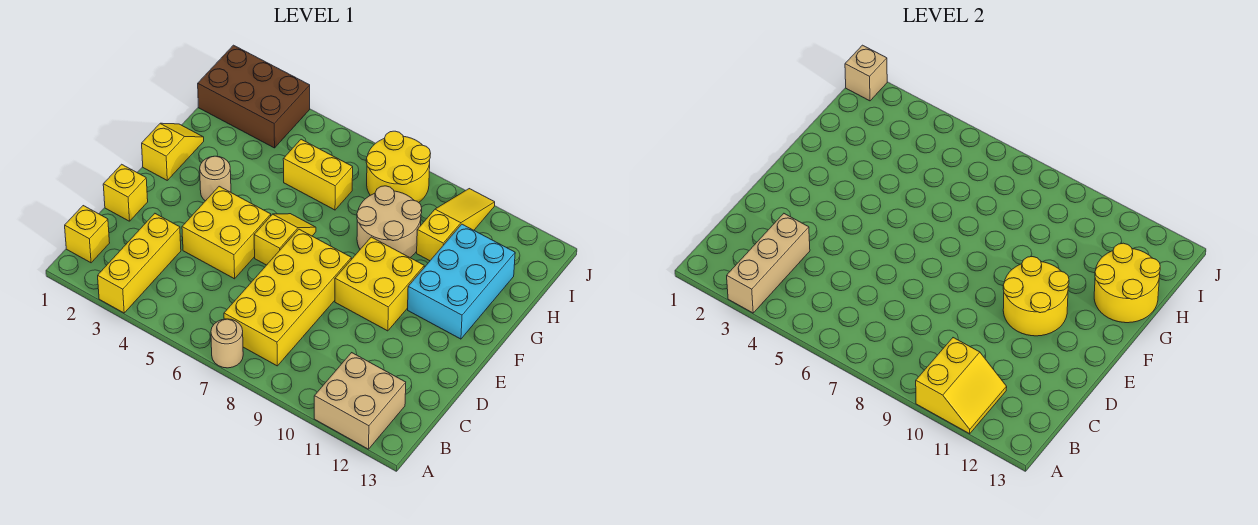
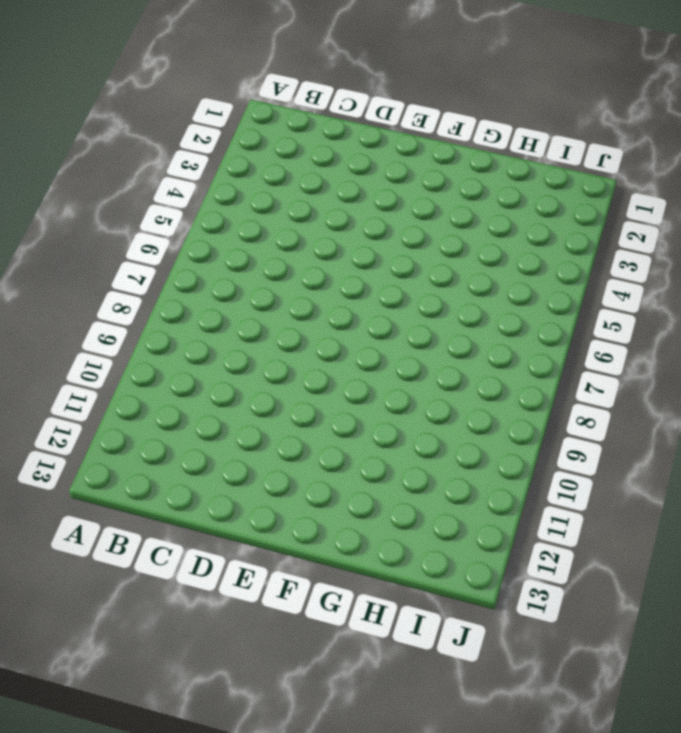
none -> yellow 1x3 brick [98,214,181,313]
none -> tan 1x1 round brick [211,319,243,368]
none -> tan 2x2 brick [314,353,406,449]

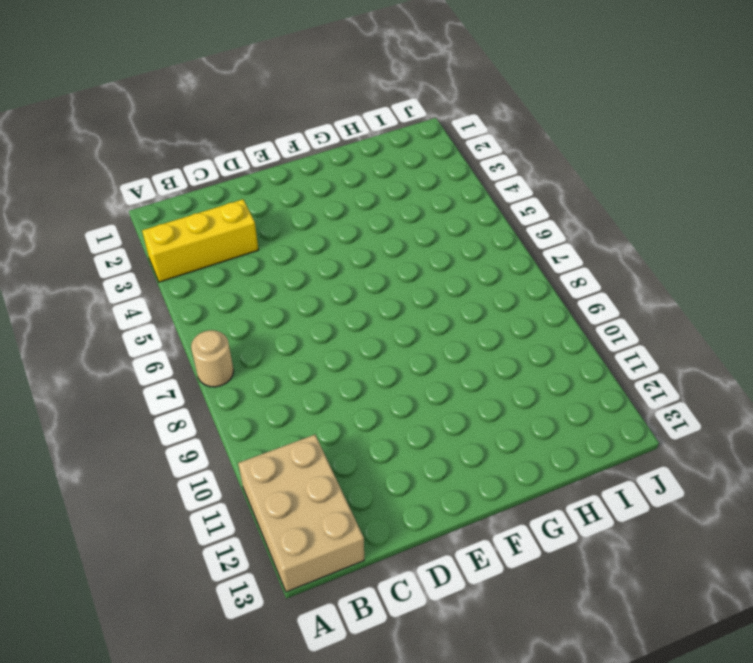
tan 2x3 brick [238,435,364,592] -> tan 2x2 brick [314,353,406,449]
none -> yellow 1x1 brick [65,206,110,263]
none -> yellow 2x4 brick [224,229,351,366]
none -> yellow 1x1 brick [103,164,148,221]

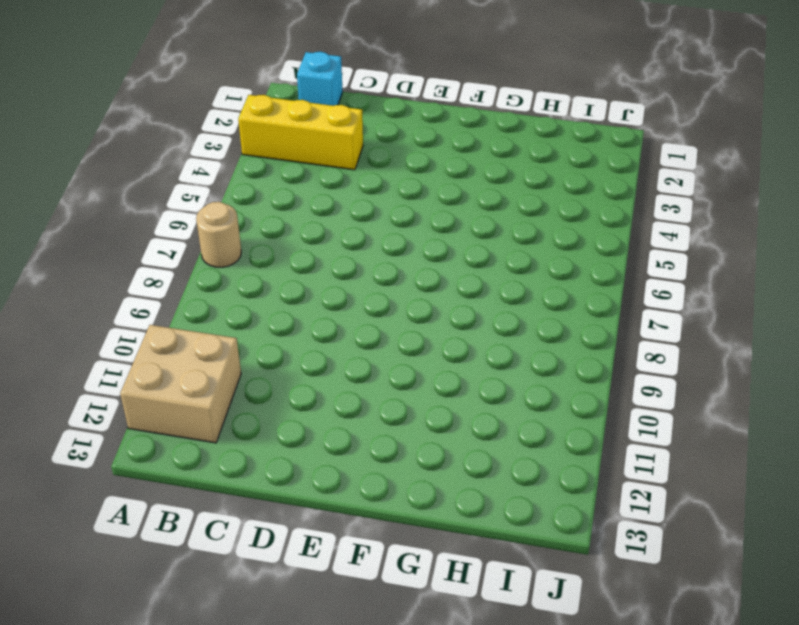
cyan 1x1 brick [297,52,343,106] -> yellow 1x1 brick [65,206,110,263]
none -> yellow 2x4 brick [224,229,351,366]
none -> yellow 1x1 brick [103,164,148,221]
none -> yellow 2x2 brick [182,186,271,279]

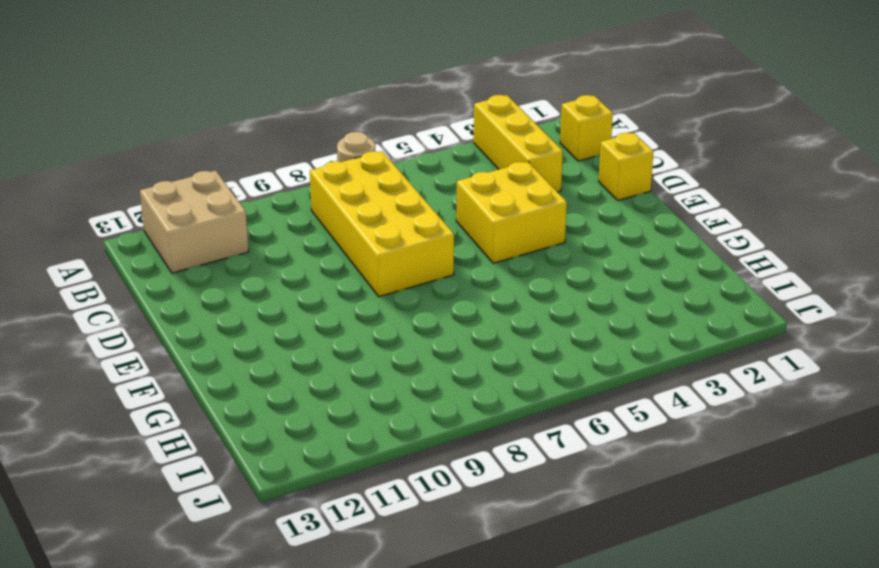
none -> yellow 1x2 slope [254,214,316,265]
none -> yellow 2x2 brick [335,237,424,331]
none -> yellow 1x2 slope [142,123,204,180]

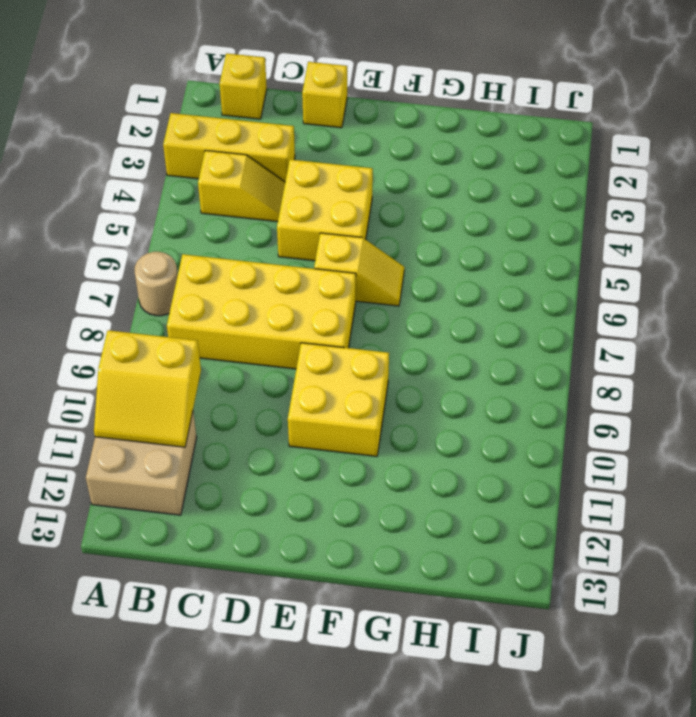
yellow 1x2 slope [198,150,285,222] -> yellow 1x2 slope moved to [142,123,204,180]
none -> tan 1x1 round brick [200,156,231,201]
none -> cyan 2x3 brick [408,224,515,339]
none -> tan 2x2 round brick [357,186,422,257]

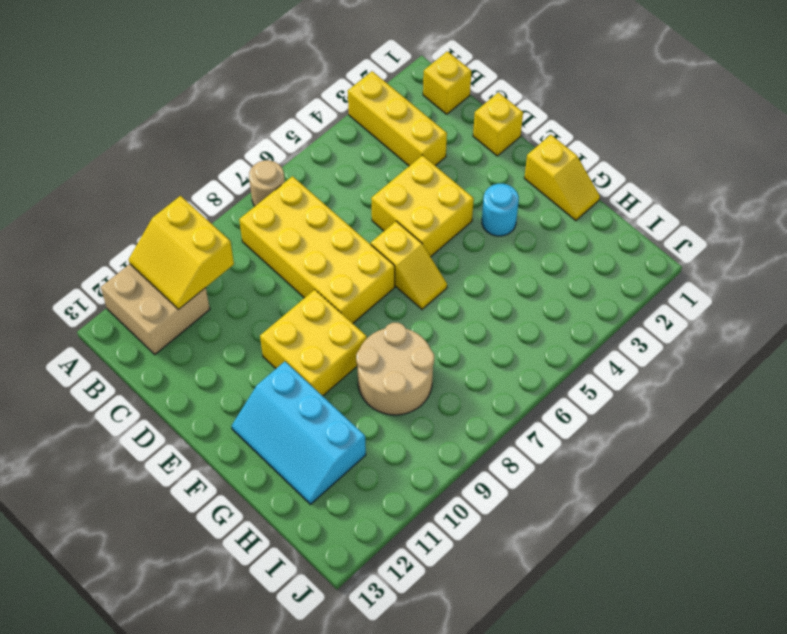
cyan 1x1 round brick [482,184,519,236] -> tan 1x1 round brick [200,156,231,201]
cyan 2x3 slope [232,362,366,504] -> cyan 2x3 brick [408,224,515,339]
none -> yellow 1x2 brick [283,139,353,210]
none -> yellow 1x3 slope [417,189,495,261]
none -> brown 2x3 brick [198,45,310,148]

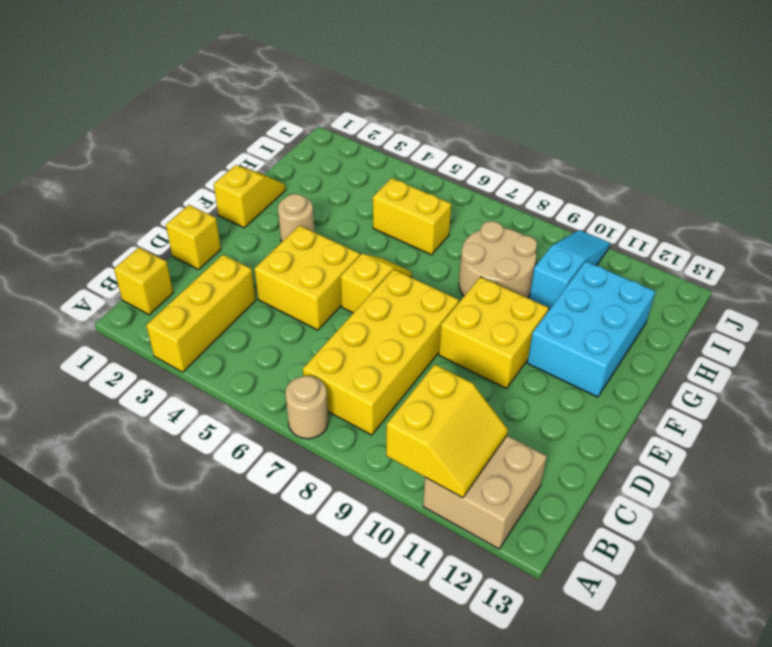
cyan 1x3 slope [529,230,610,308] -> yellow 1x3 slope [417,189,495,261]
none -> brown 2x3 brick [198,45,310,148]
none -> yellow 2x2 round brick [366,131,431,203]
none -> tan 1x3 brick [727,214,810,313]

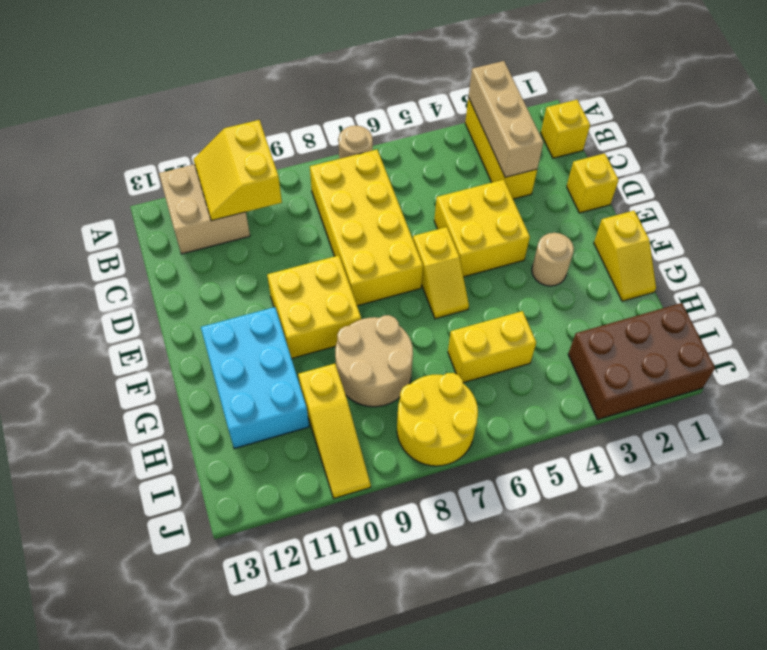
none -> yellow 2x2 round brick [1003,257,1069,336]
none -> yellow 2x2 round brick [1094,243,1160,323]
none -> tan 1x1 brick [845,45,887,101]

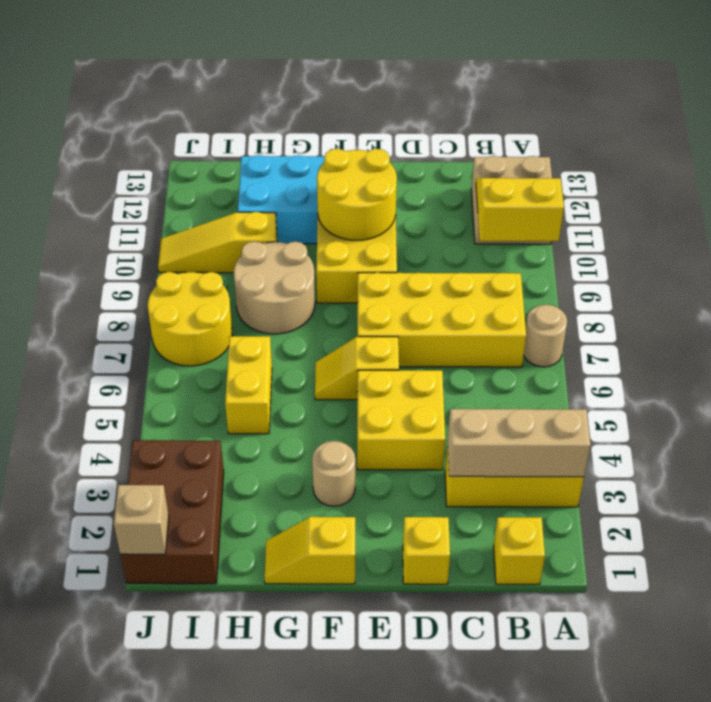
none -> yellow 2x2 round brick [1094,243,1160,323]

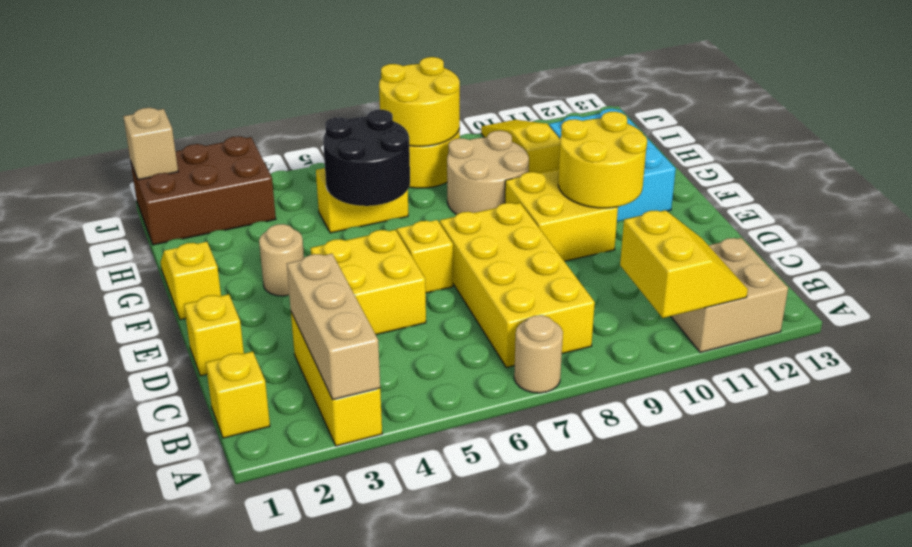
black 2x2 round brick [323,110,410,206] -> none
yellow 2x2 round brick [379,57,460,146] -> yellow 2x2 round brick moved to [1094,243,1160,323]

